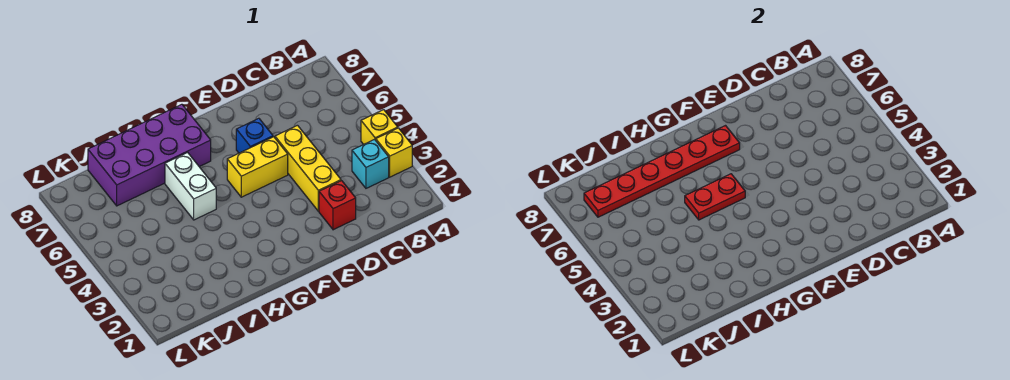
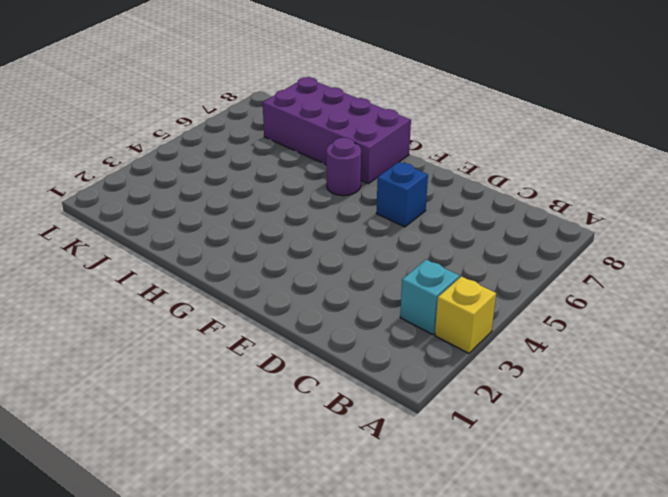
purple 1x1 round brick [326,138,361,196] -> none
none -> yellow 1x1 brick [361,110,398,144]
none -> red 1x1 brick [319,181,356,230]

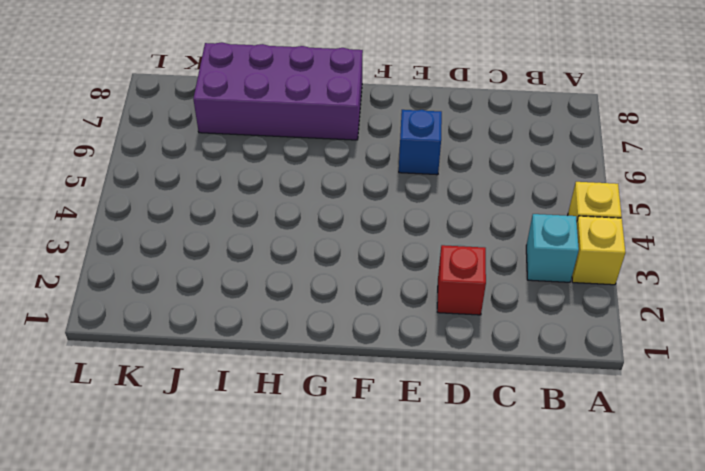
none -> yellow 1x3 brick [275,125,341,211]
none -> yellow 1x2 brick [227,137,288,197]

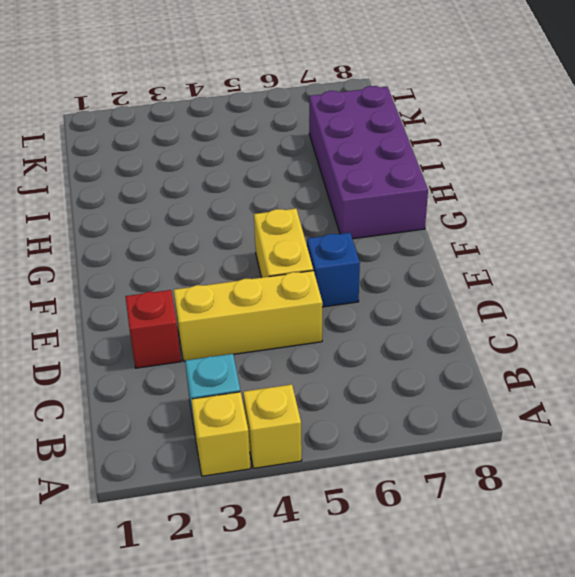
none -> white 1x2 brick [165,153,216,220]
none -> red 1x6 plate [584,126,740,217]

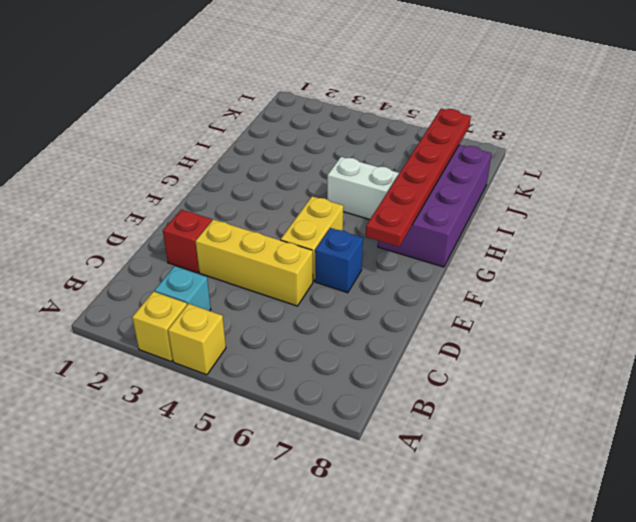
none -> red 1x2 plate [685,174,745,220]

